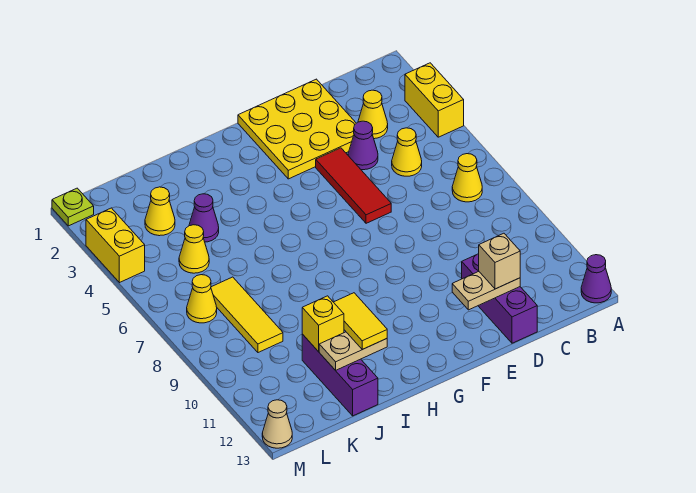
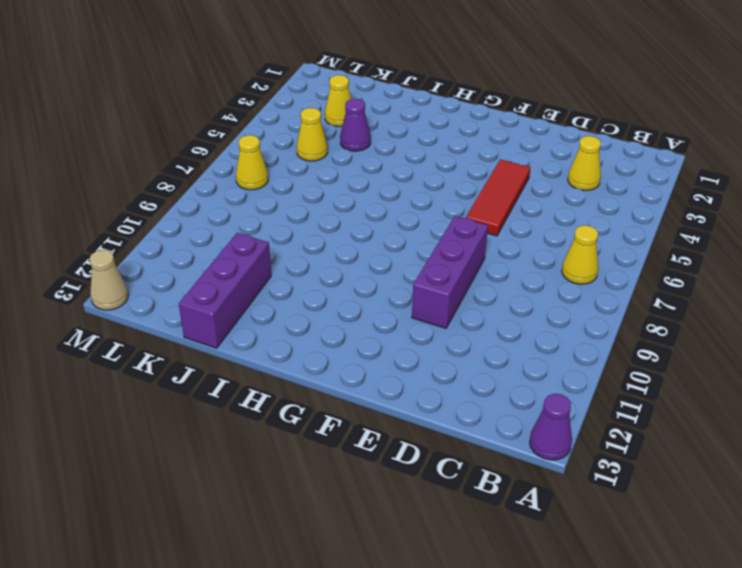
purple 1x3 brick [412,216,488,328] -> purple 1x3 brick moved to [462,254,537,343]
none -> yellow 1x2 brick [405,63,464,137]
none -> yellow 1x1 cone [392,128,422,176]
none -> yellow 3x3 plate [238,79,356,179]

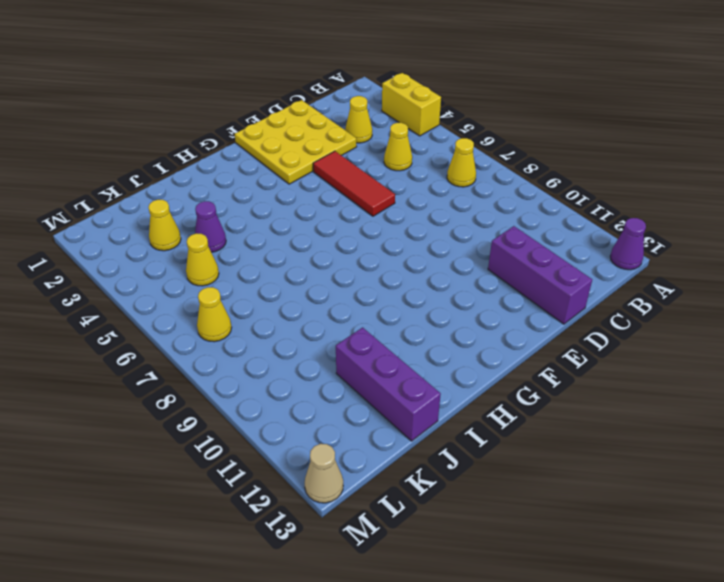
none -> purple 1x1 cone [348,121,378,170]
none -> yellow 1x3 tile [211,277,283,353]
none -> lime 1x1 plate [52,188,94,226]

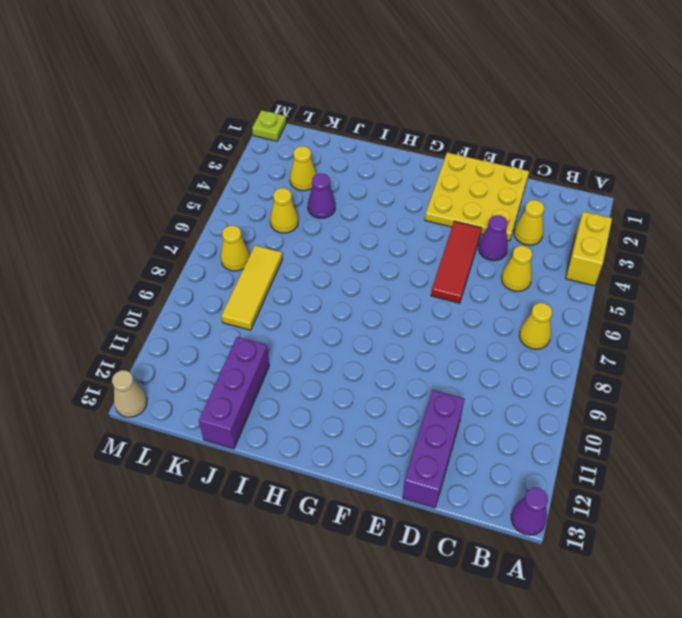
none -> yellow 1x2 brick [86,208,145,283]
none -> tan 1x2 plate [452,272,520,310]
none -> tan 1x2 plate [319,332,387,370]

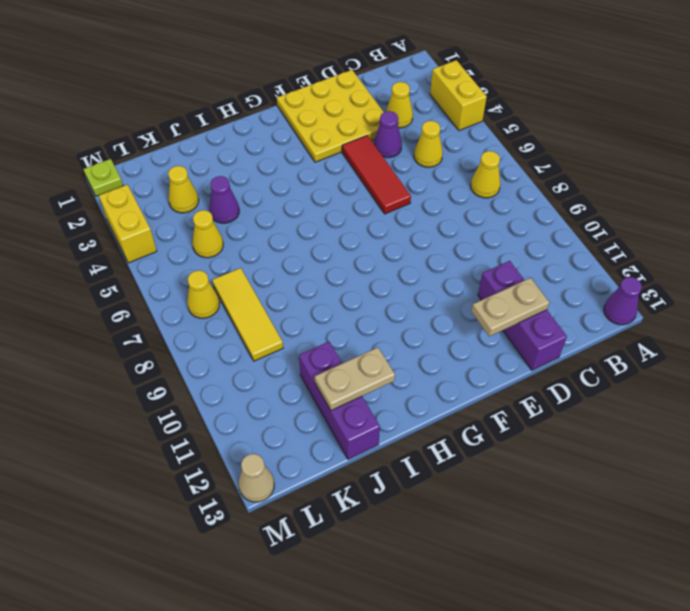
none -> yellow 1x1 brick [302,296,344,352]
none -> tan 1x1 brick [479,233,520,289]
none -> yellow 1x2 tile [334,293,387,349]

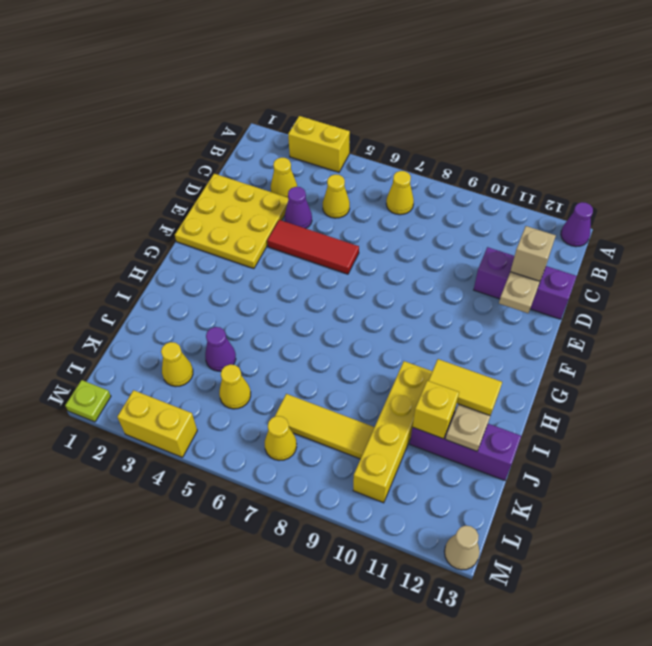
yellow 1x4 brick [353,361,432,503] -> none

